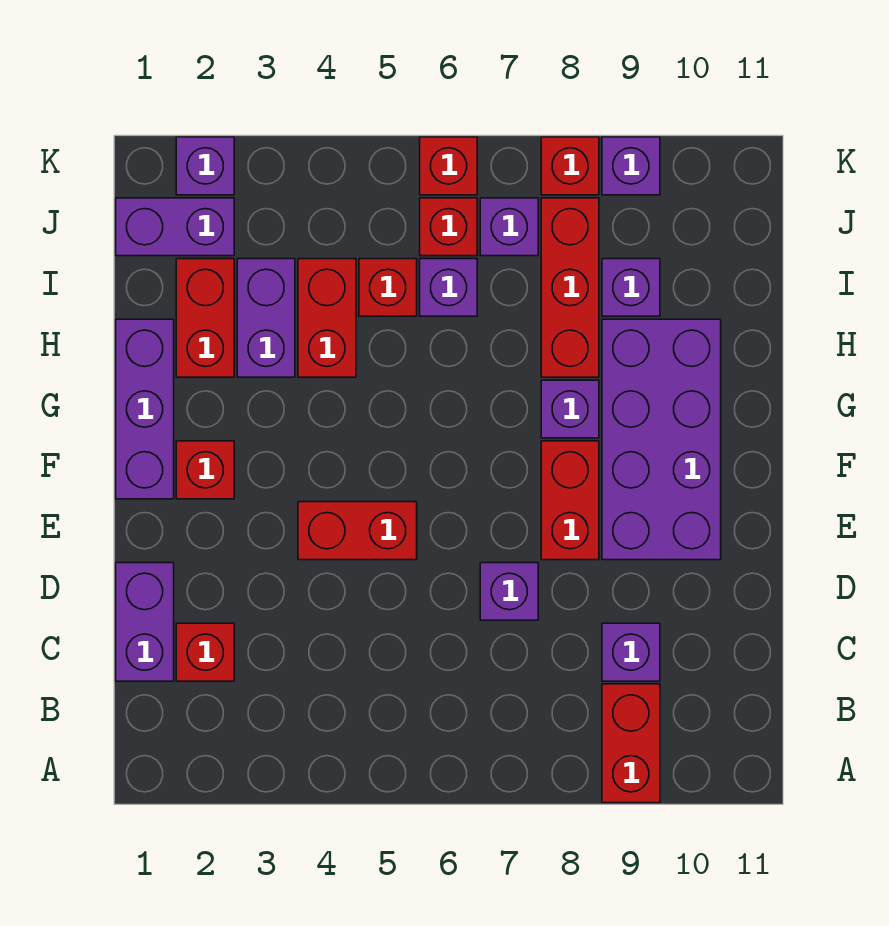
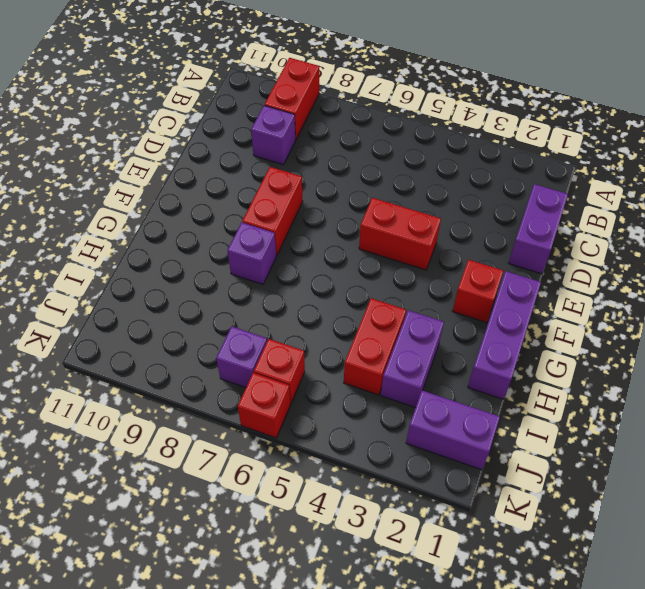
none -> red 1x1 brick [176,623,234,681]
none -> purple 1x1 brick [480,563,538,620]
none -> purple 2x4 brick [602,319,721,560]

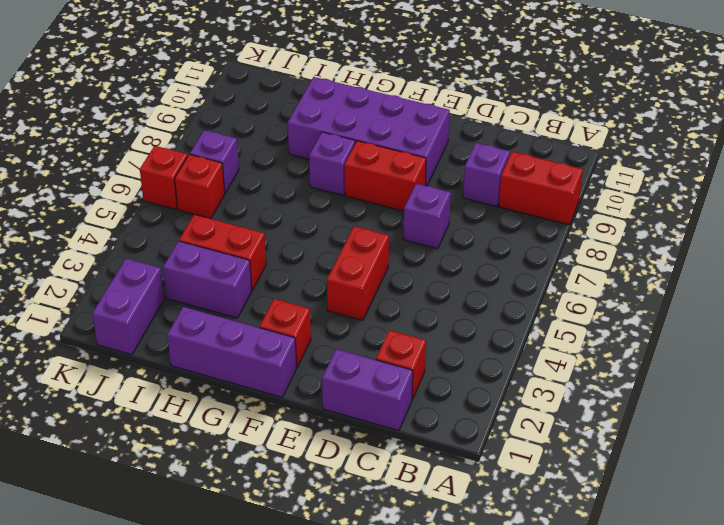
none -> red 1x2 brick [176,259,234,377]
none -> red 1x3 brick [541,198,599,377]
none -> red 1x1 brick [359,259,417,316]

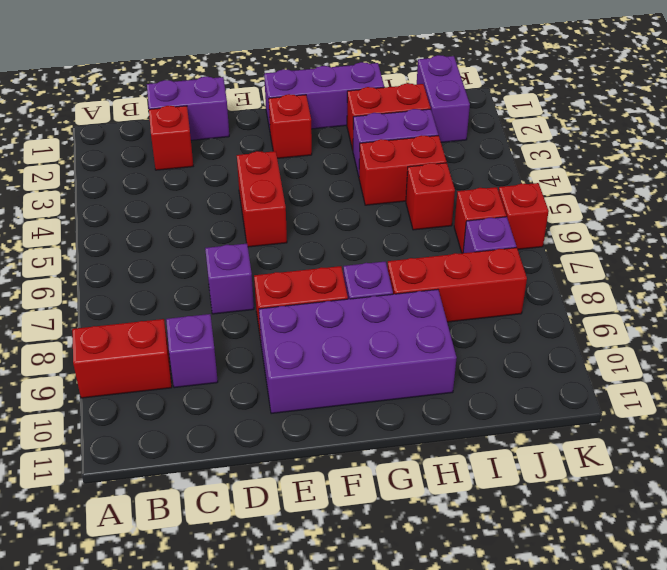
none -> purple 1x1 brick [420,259,477,316]
none -> purple 1x1 brick [602,259,660,316]
none -> purple 1x1 brick [176,137,234,195]

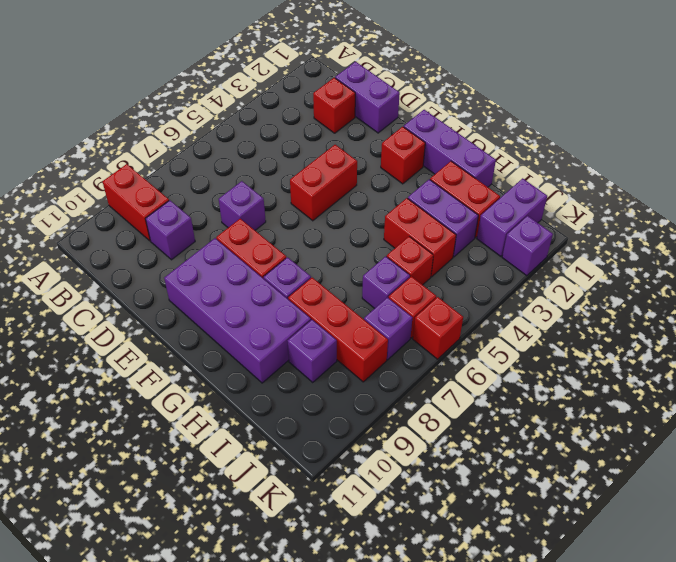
none -> red 1x1 brick [541,137,599,195]
none -> purple 1x1 brick [602,137,660,195]

